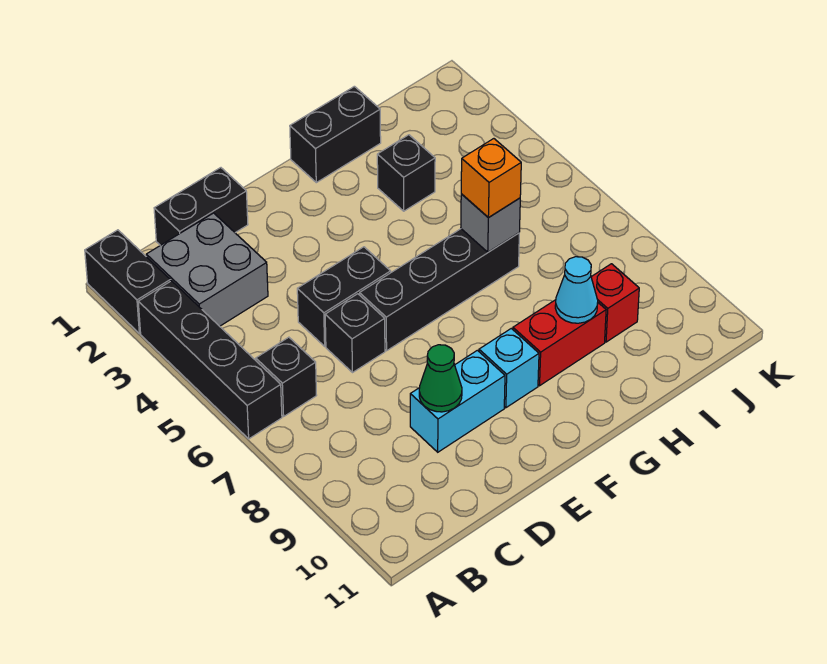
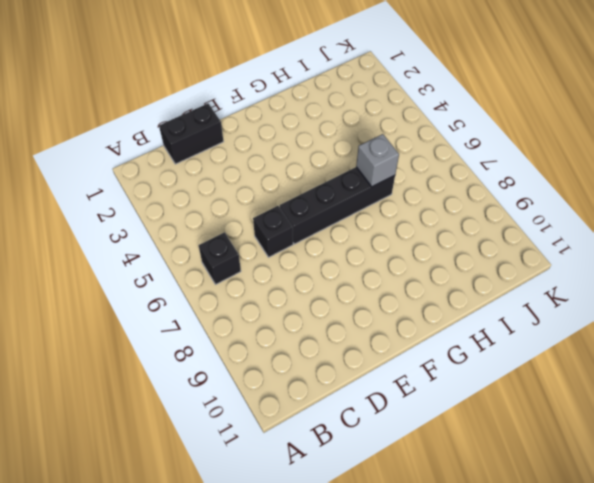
none -> black 1x2 brick [85,230,170,333]
none -> black 1x4 brick [138,281,282,439]
none -> grey 2x2 brick [146,213,268,326]

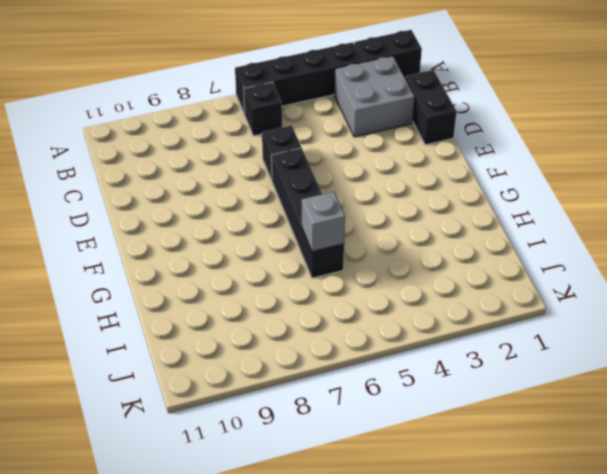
none -> black 1x2 brick [297,247,391,346]
none -> cyan 1x2 brick [410,350,505,452]
none -> cyan 1x1 brick [479,328,539,408]

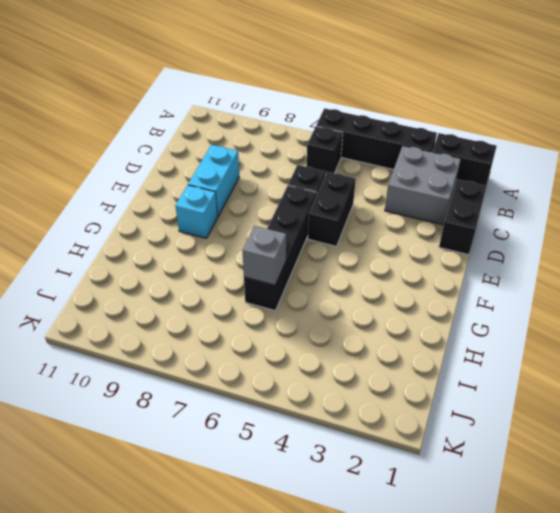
none -> black 1x2 brick [290,86,381,183]
none -> red 1x2 brick [513,300,606,386]
none -> black 1x1 brick [377,135,435,211]

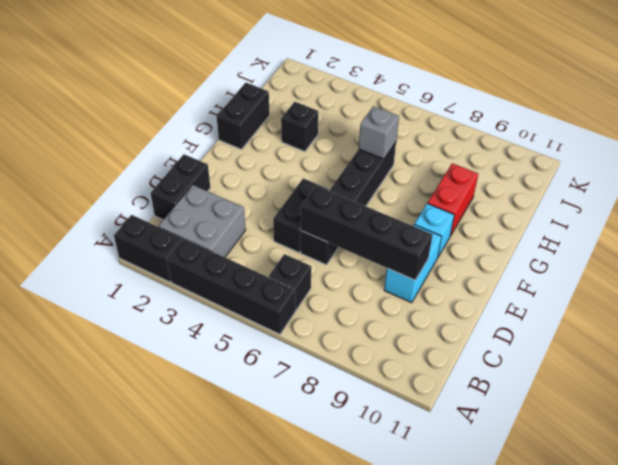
black 1x4 brick [301,186,433,280] -> green 1x1 cone [419,345,462,412]
none -> red 1x1 brick [591,264,639,342]
none -> cyan 1x1 cone [555,257,598,323]
none -> orange 1x1 brick [461,139,521,218]

